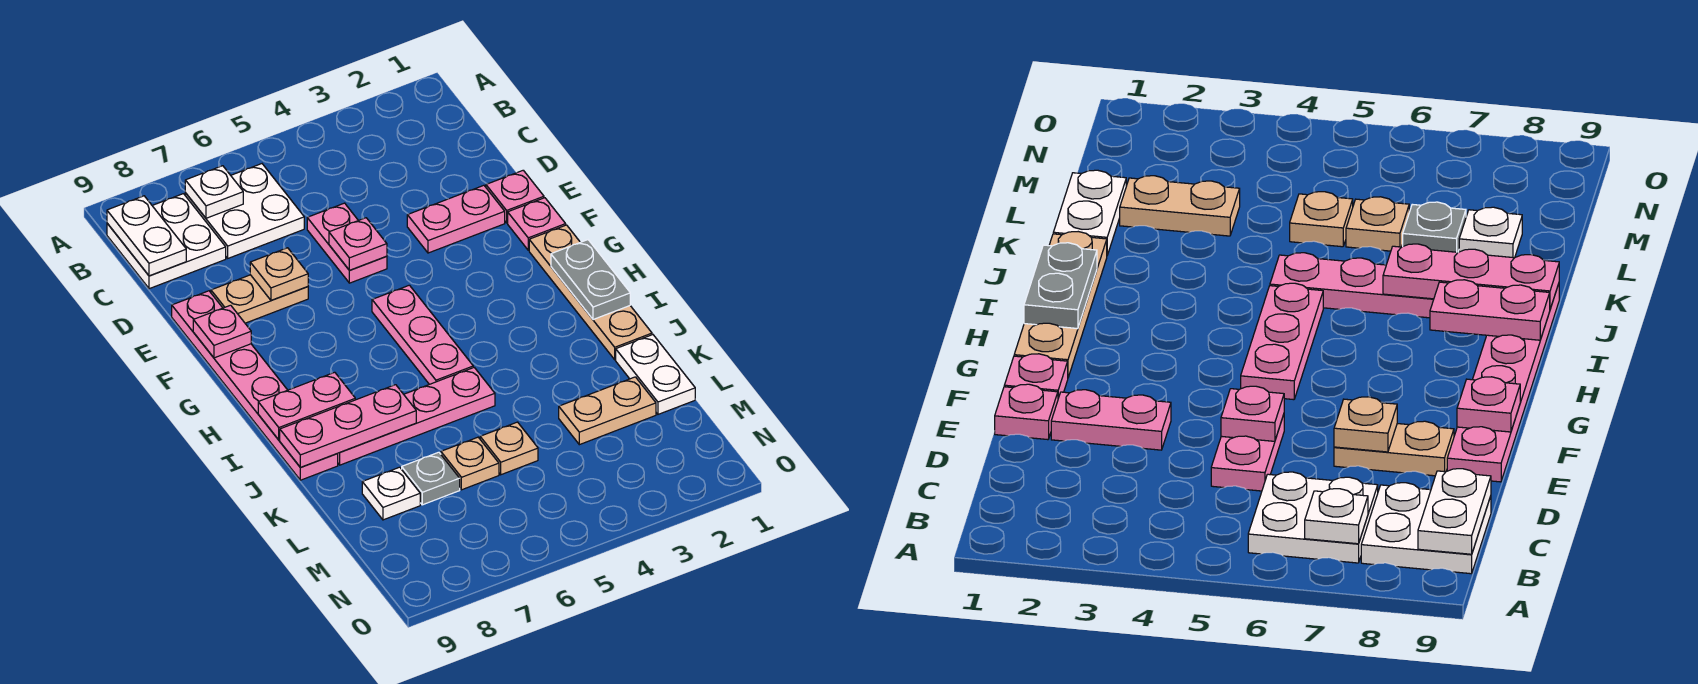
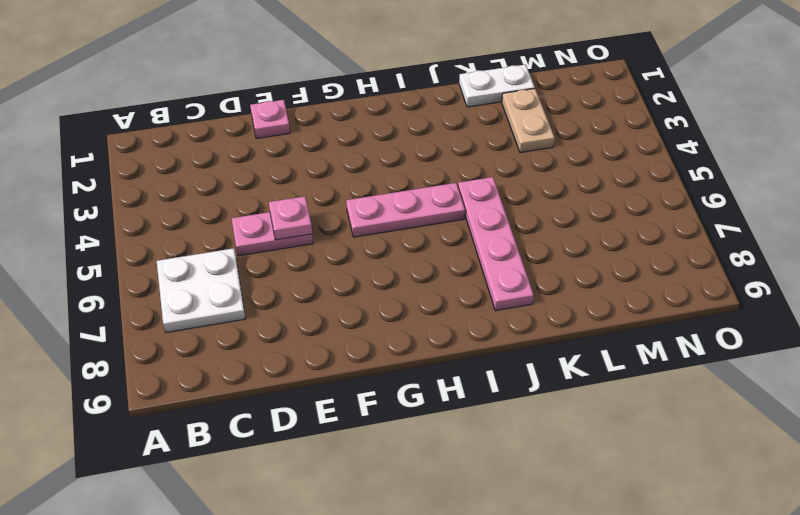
none -> white 2x2 plate [107,194,226,289]
none -> pink 1x2 plate [407,185,505,253]
none -> tan 1x2 plate [211,275,308,323]

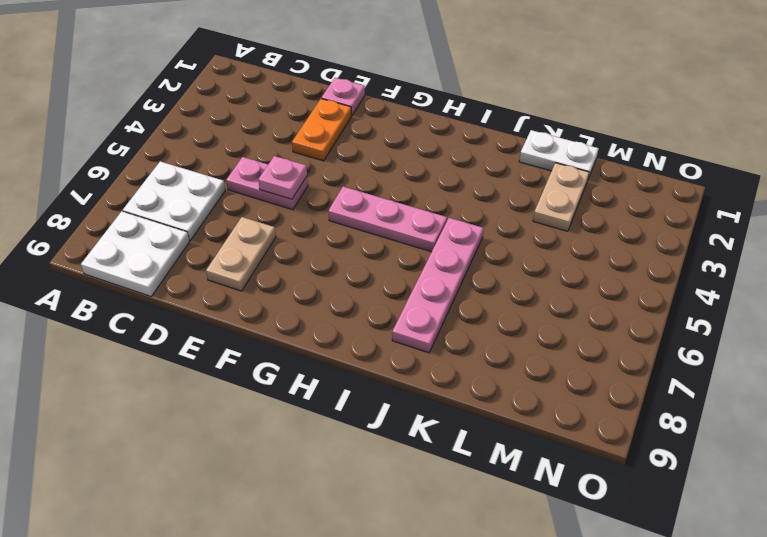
orange 1x2 plate [292,99,351,161] -> pink 1x2 plate [407,185,505,253]
none -> pink 1x6 plate [172,291,338,480]
none -> pink 1x1 plate [508,198,566,250]
none -> tan 1x4 plate [529,225,652,360]

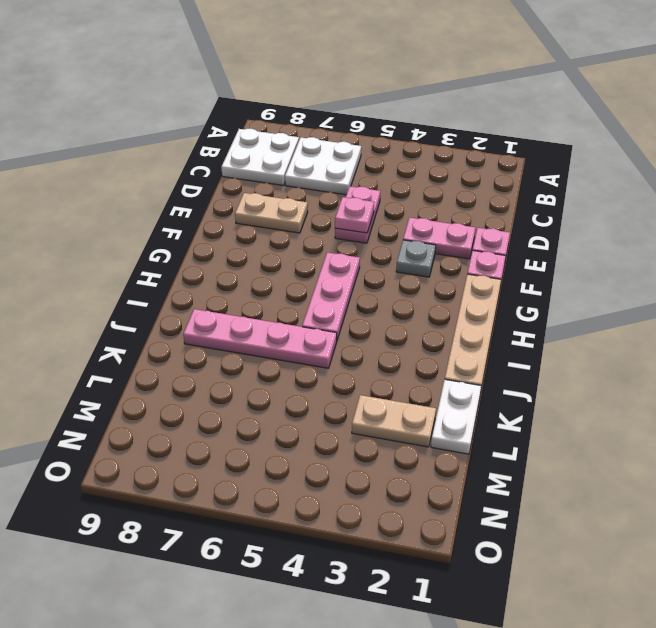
grey 1x1 plate [396,240,436,277] -> grey 1x1 plate moved to [402,452,460,505]
none -> pink 1x6 plate [172,291,338,480]
none -> tan 1x1 plate [480,422,538,475]
none -> tan 1x1 plate [441,437,499,490]

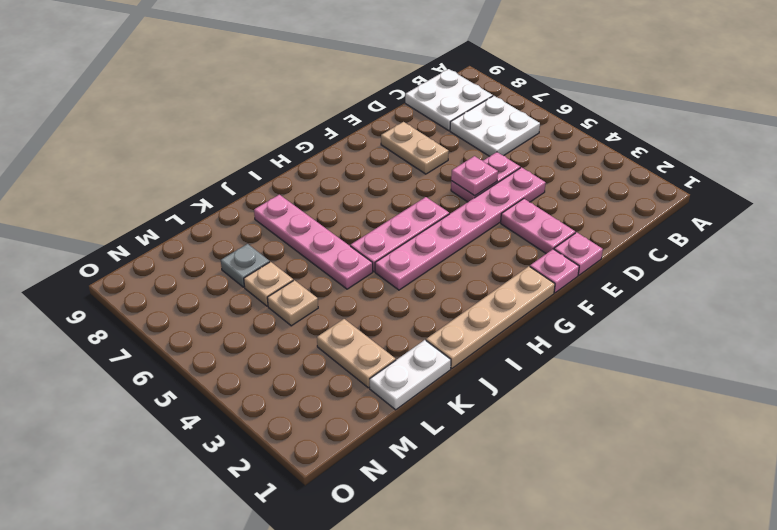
pink 1x6 plate [375,167,546,290] -> pink 1x6 plate moved to [172,291,338,480]
none -> white 1x1 plate [362,467,420,520]
none -> white 1x1 plate [185,166,243,218]
none -> white 1x2 plate [107,196,186,276]

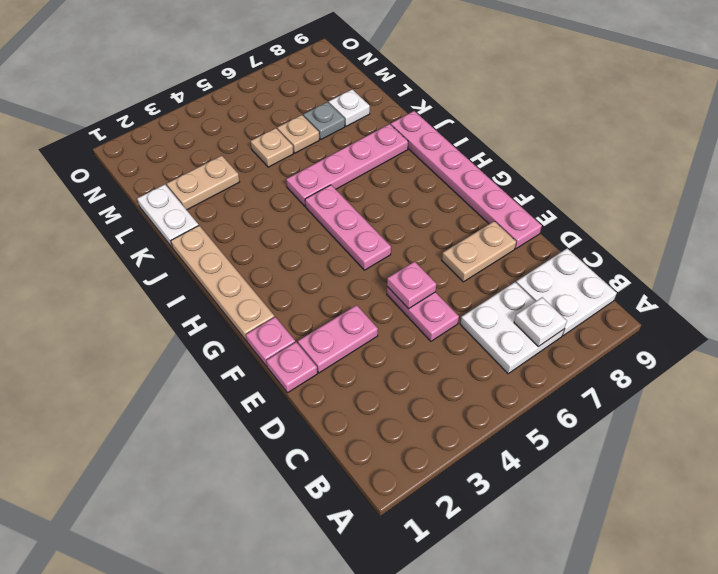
none -> white 1x2 plate [107,196,186,276]
none -> tan 1x1 plate [250,248,308,300]
none -> pink 1x1 plate [193,305,251,358]

